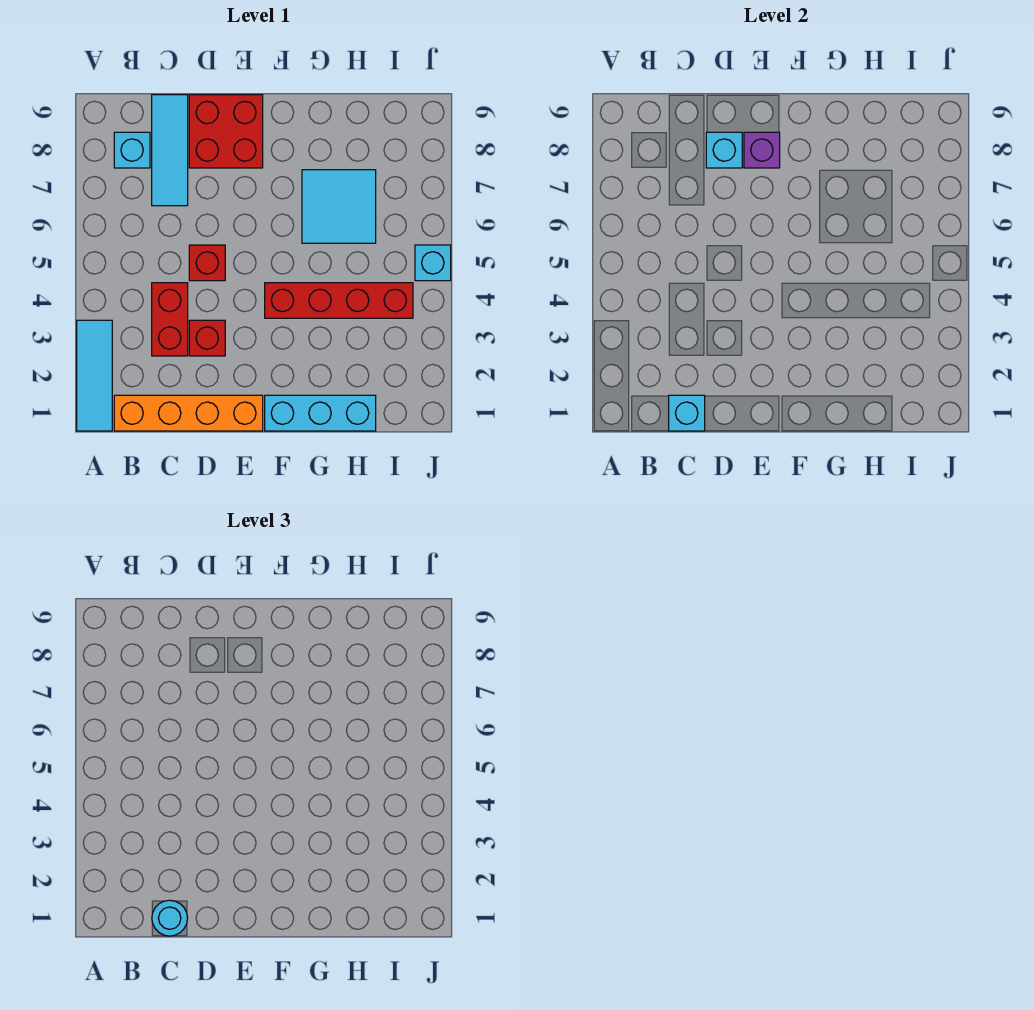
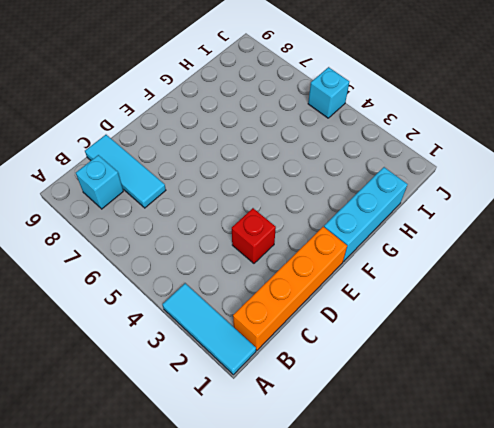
none -> red 1x2 brick [152,283,188,356]
none -> red 1x1 brick [189,245,225,281]
none -> red 2x2 brick [189,95,263,168]

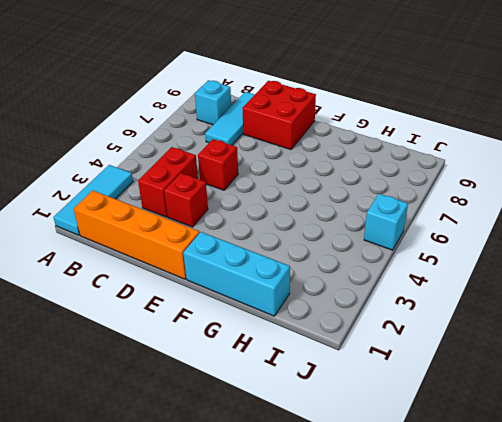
none -> red 1x4 brick [265,283,413,318]
none -> cyan 2x2 tile [302,170,376,243]
none -> cyan 1x1 brick [669,395,705,431]

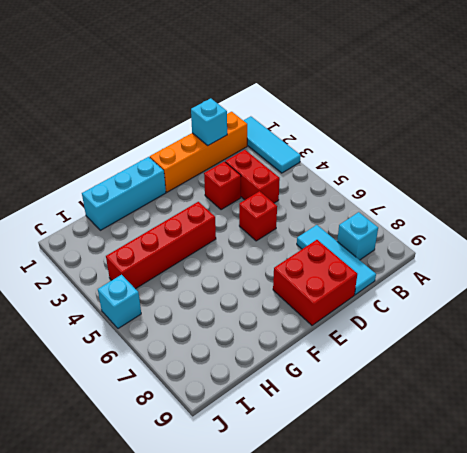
none -> cyan 2x2 tile [302,170,376,243]
none -> cyan 1x1 brick [706,132,742,168]
none -> purple 1x1 brick [744,132,780,168]

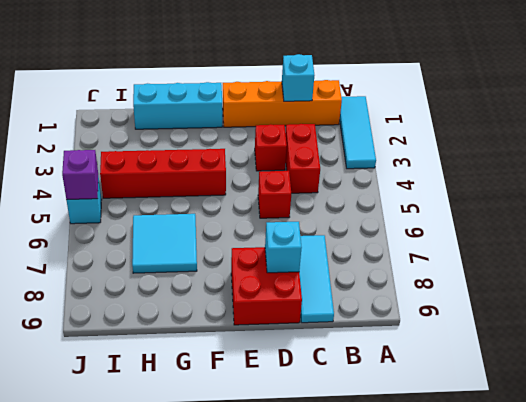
purple 1x1 brick [62,150,98,200] -> purple 1x1 brick moved to [744,132,780,168]
none -> cyan 1x1 brick [114,132,150,168]
none -> cyan 1x1 round brick [152,900,188,936]

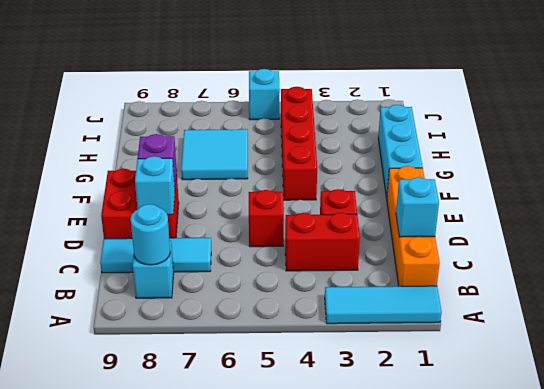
cyan 1x1 round brick [130,204,170,265] -> cyan 1x1 round brick moved to [152,900,188,936]

